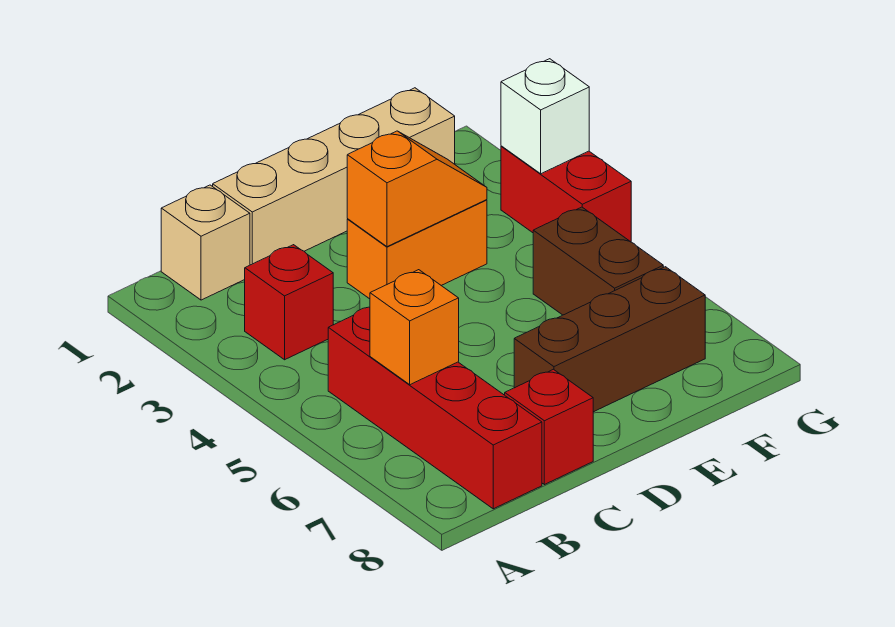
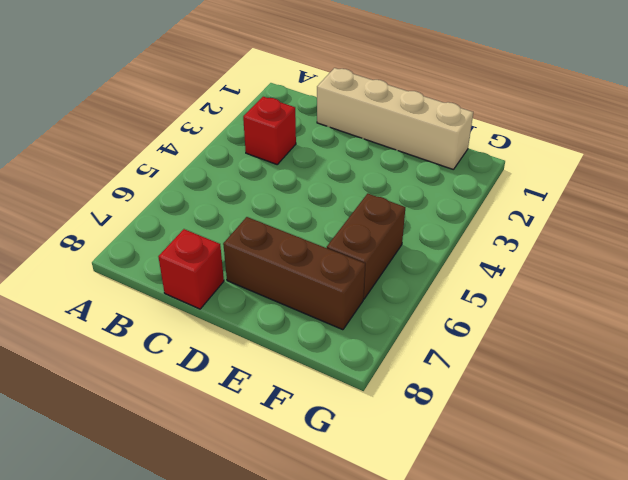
none -> tan 1x1 brick [161,185,250,300]
none -> red 1x4 brick [328,307,542,509]
none -> orange 1x2 brick [347,200,487,299]

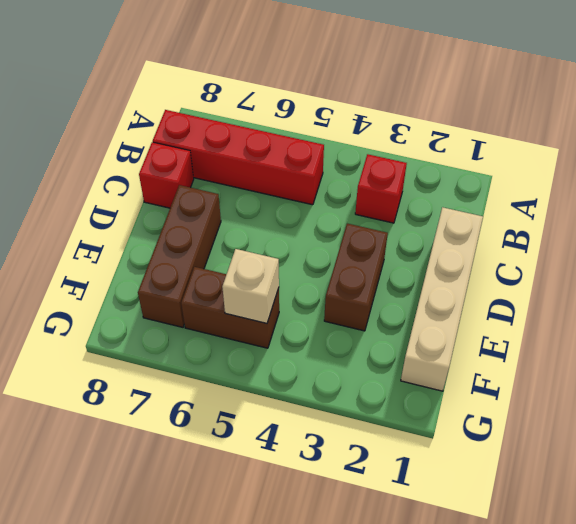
brown 1x2 brick [324,224,388,331] -> orange 1x2 brick [347,200,487,299]
tan 1x1 brick [222,249,279,323] -> tan 1x1 brick moved to [161,185,250,300]
none -> red 1x2 brick [501,146,631,242]
none -> orange 1x1 brick [370,270,459,385]
none -> orange 1x2 slope [347,131,487,247]

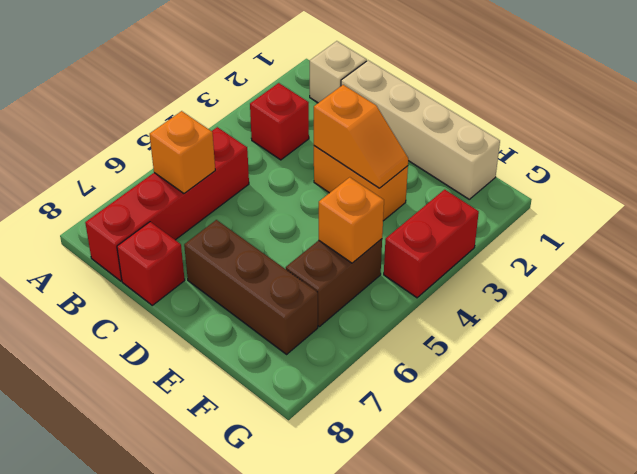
orange 1x1 brick [319,177,384,263] -> none
none -> white 1x1 brick [501,59,589,174]

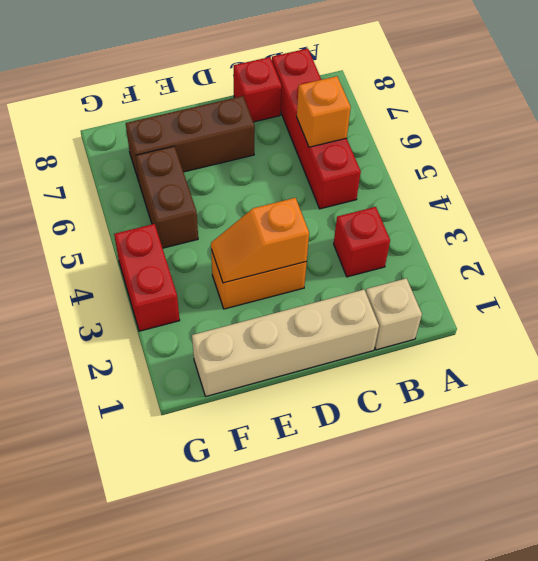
none -> white 1x1 brick [501,59,589,174]

